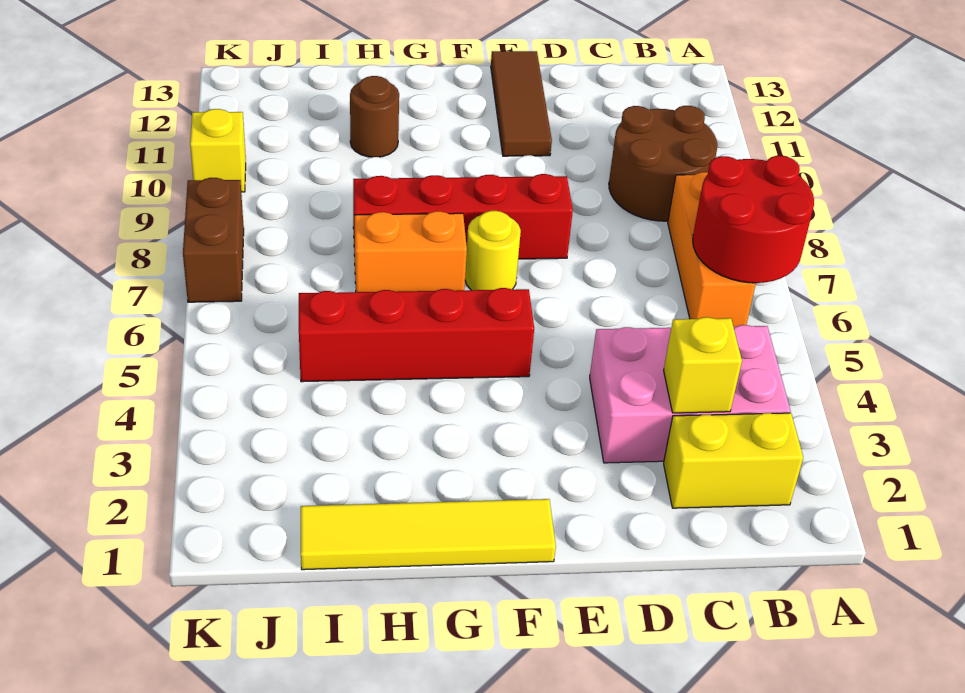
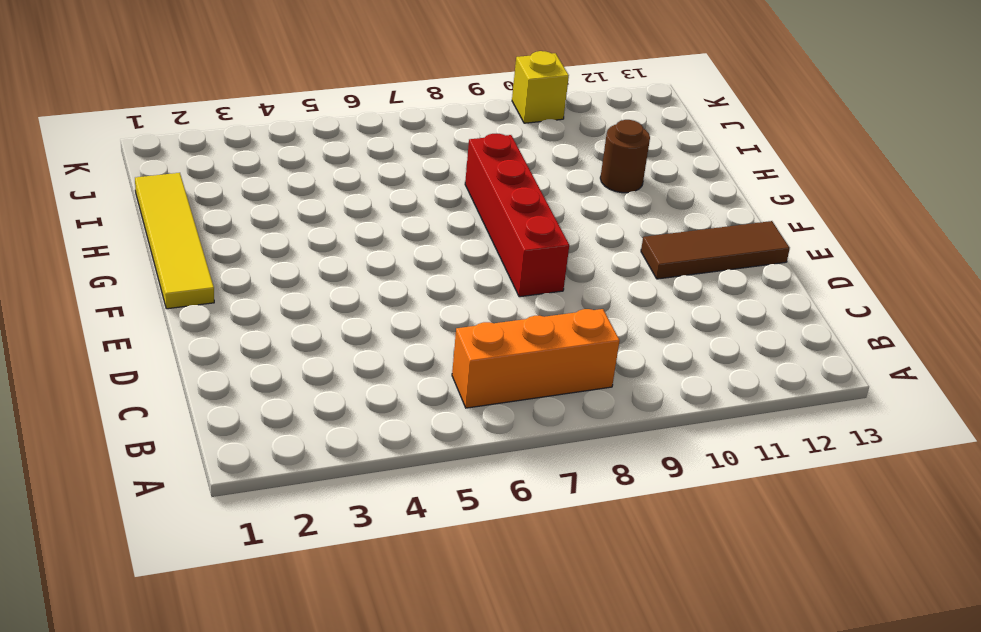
none -> yellow 1x2 brick [664,413,803,508]
none -> pink 2x3 brick [590,325,790,463]
none -> brown 2x2 round brick [609,106,717,221]

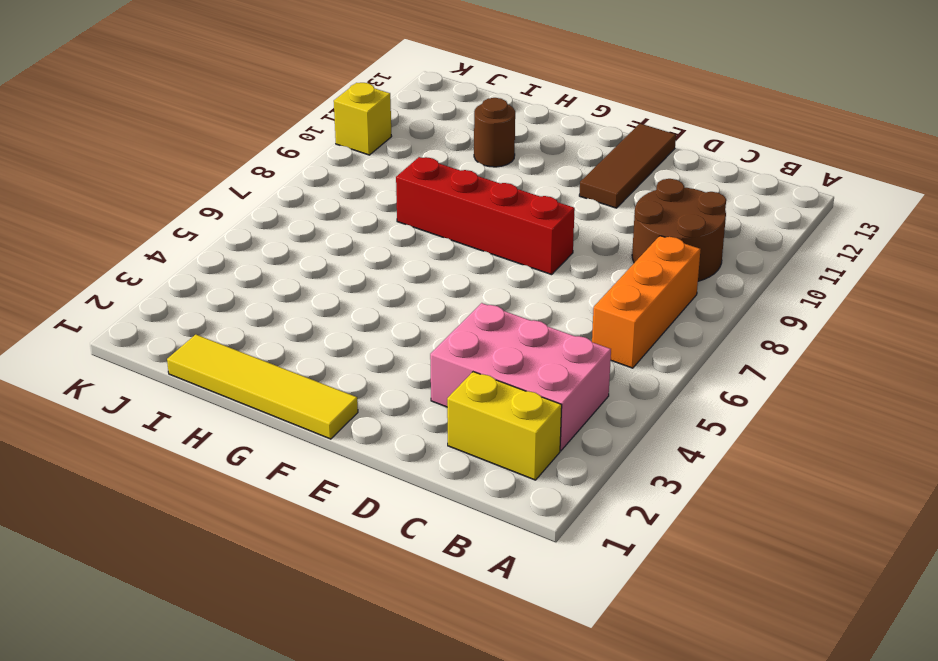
none -> red 1x4 brick [299,288,534,382]
none -> yellow 1x1 round brick [465,211,521,290]
none -> orange 1x2 brick [355,211,467,292]

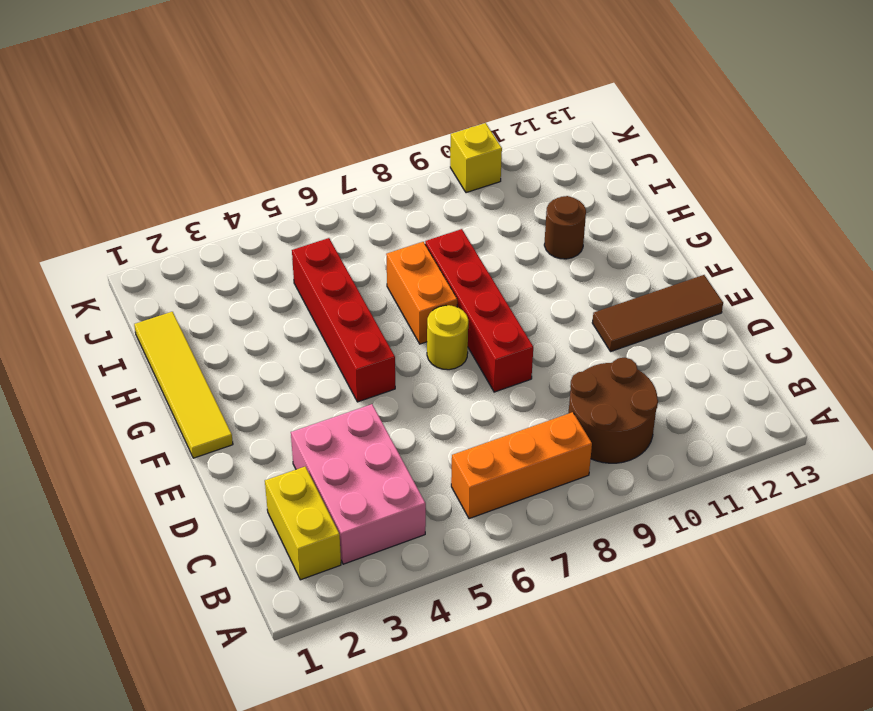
none -> brown 1x2 brick [183,178,244,302]
none -> red 2x2 round brick [693,156,814,283]
none -> yellow 1x1 brick [664,317,742,413]

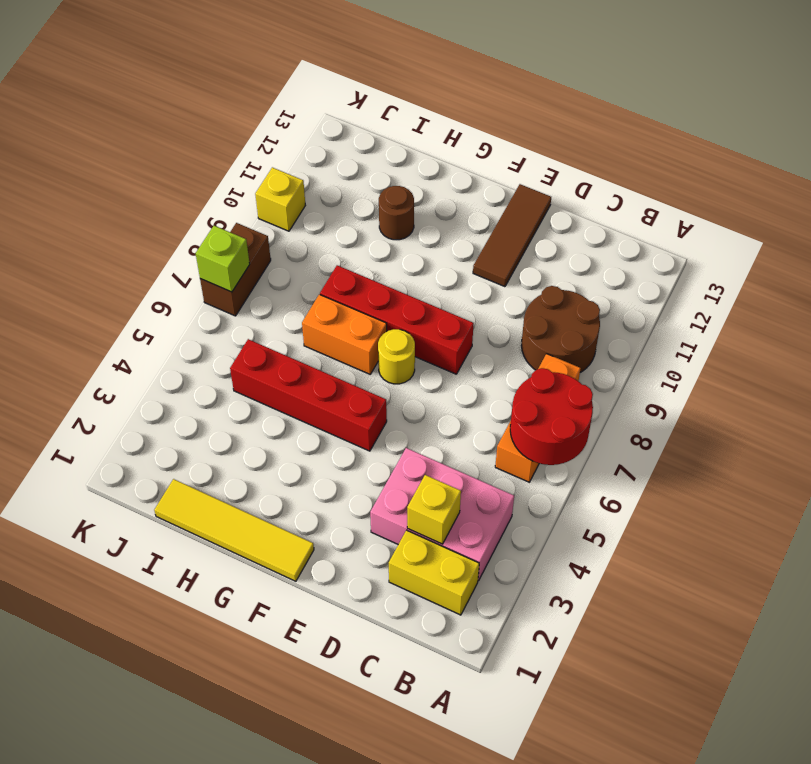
lime 1x1 brick [196,226,250,292] -> none

